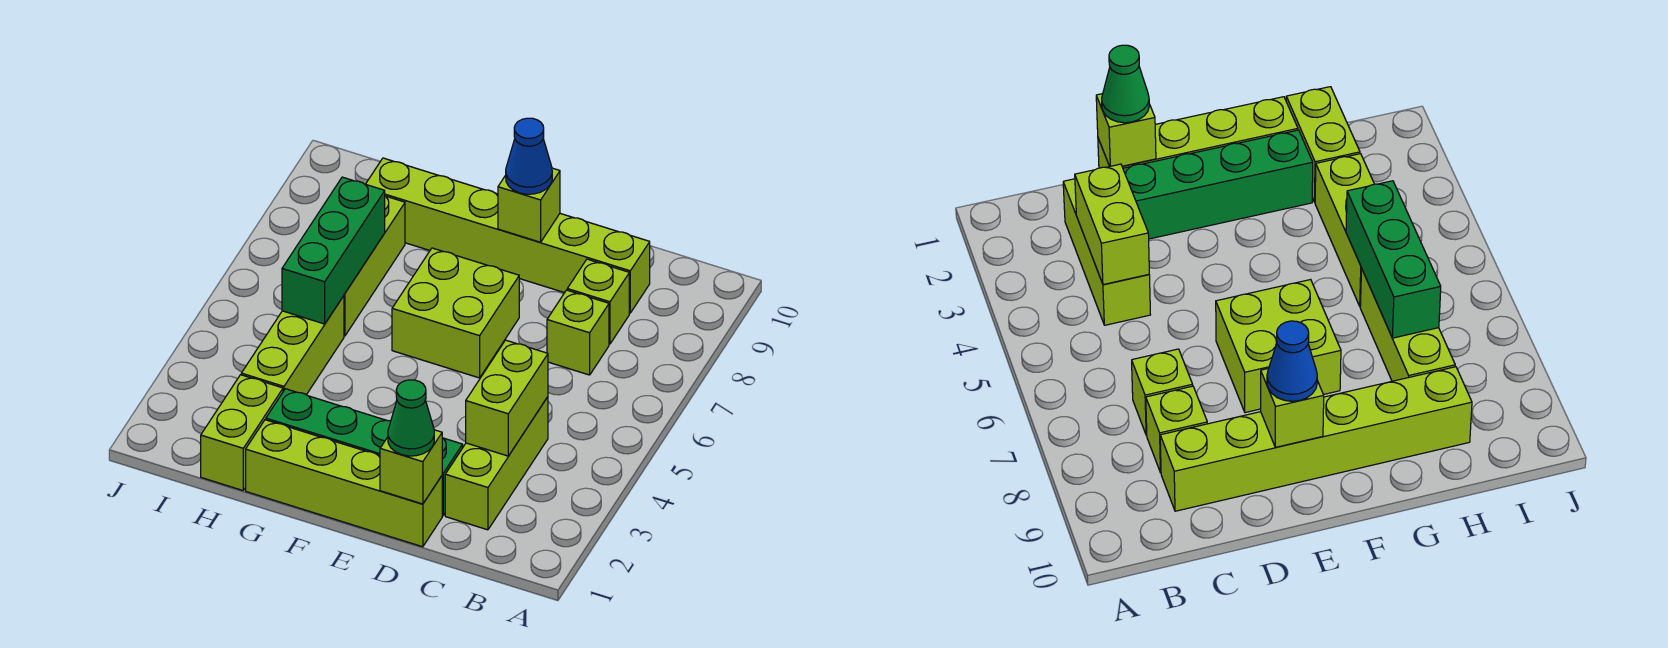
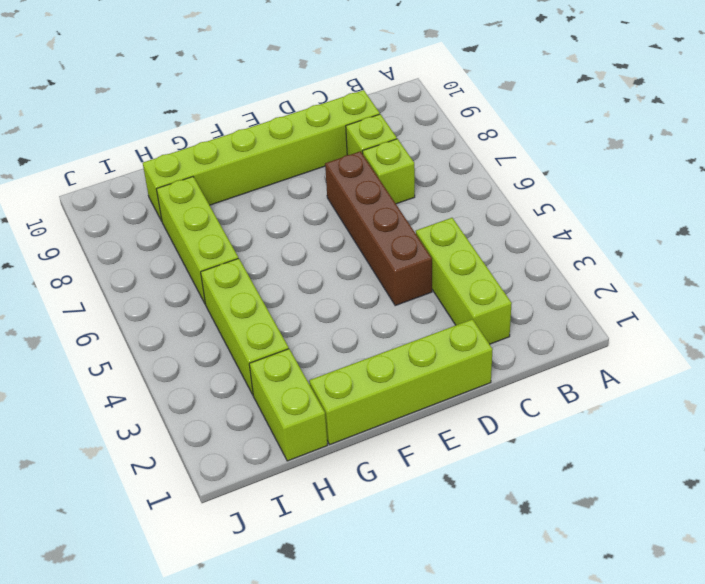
brown 1x4 brick [325,151,432,305] -> none
none -> green 1x4 brick [266,389,463,516]
none -> lime 2x2 brick [392,248,519,378]
none -> lime 1x2 brick [466,340,548,456]

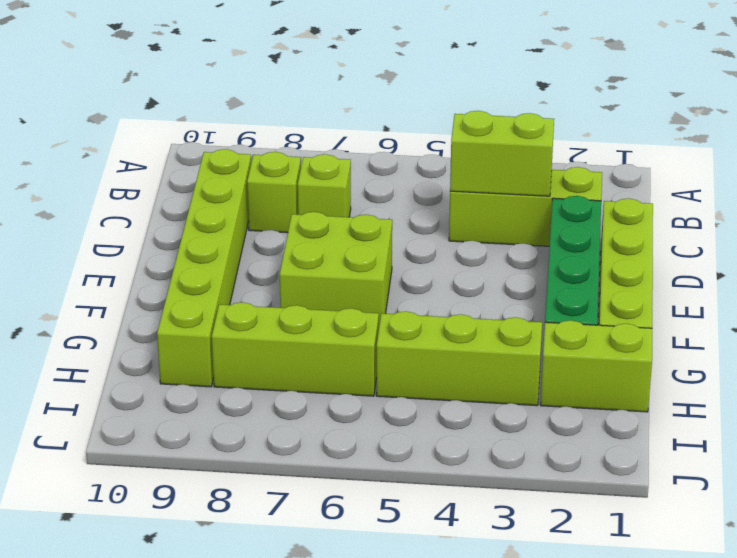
none -> lime 1x1 brick [380,430,442,504]
none -> lime 1x1 brick [498,168,560,242]
none -> green 1x3 brick [282,177,385,324]

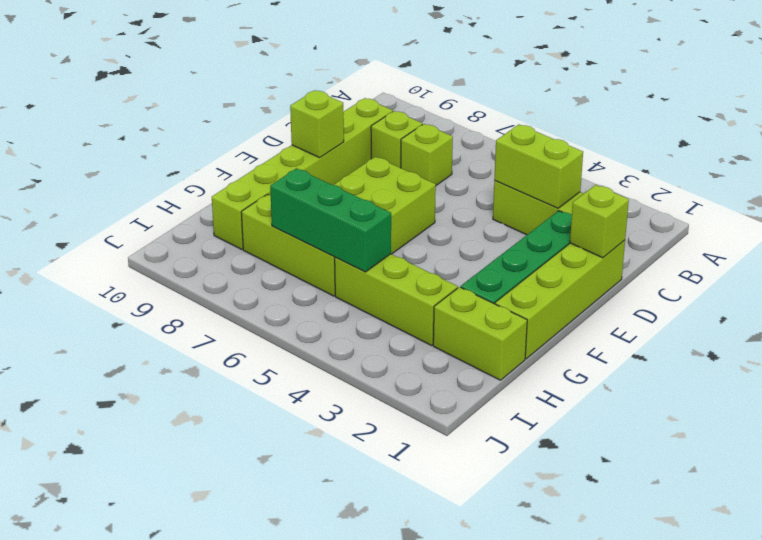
none -> green 1x1 cone [388,380,434,456]
none -> blue 1x1 cone [506,118,552,194]

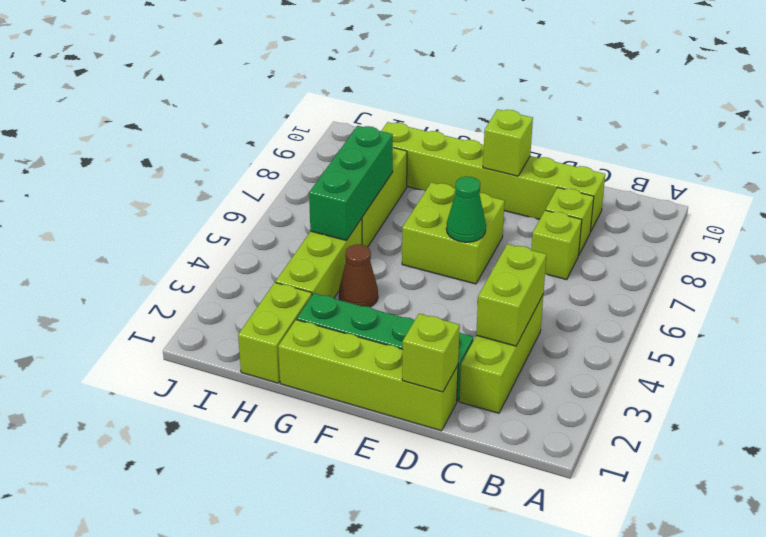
green 1x1 cone [446,177,486,242] -> green 1x1 cone moved to [388,380,434,456]
brown 1x1 cone [339,244,378,307] -> none
none -> blue 1x1 cone [506,118,552,194]

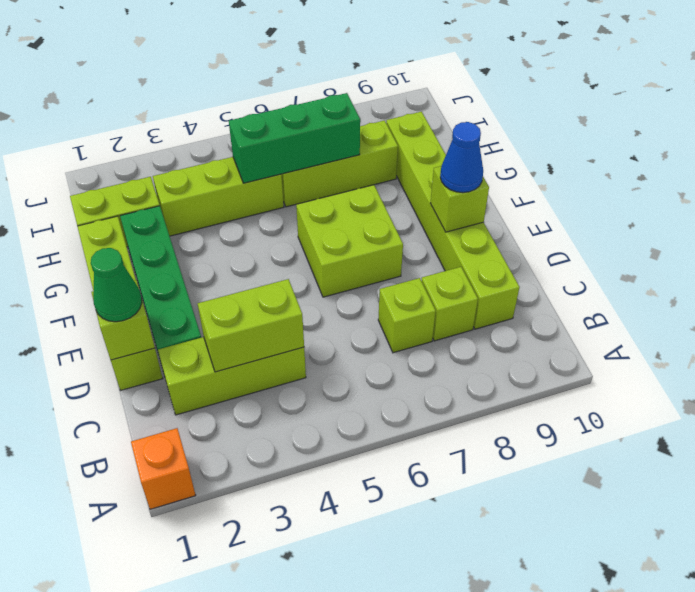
orange 1x1 brick [131,428,196,509] -> none

